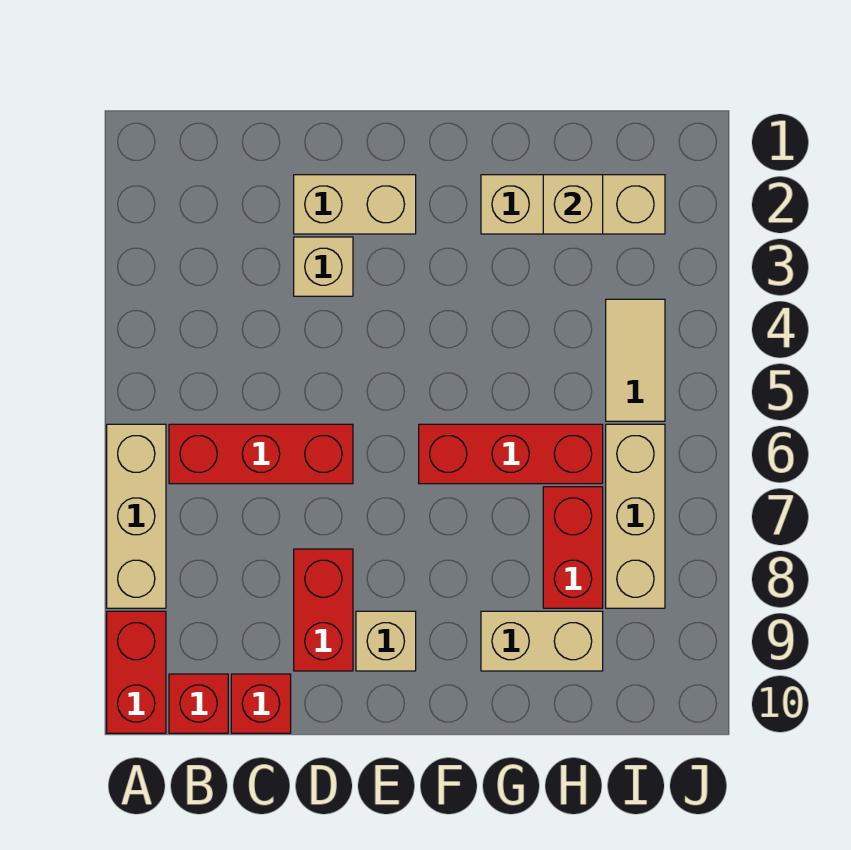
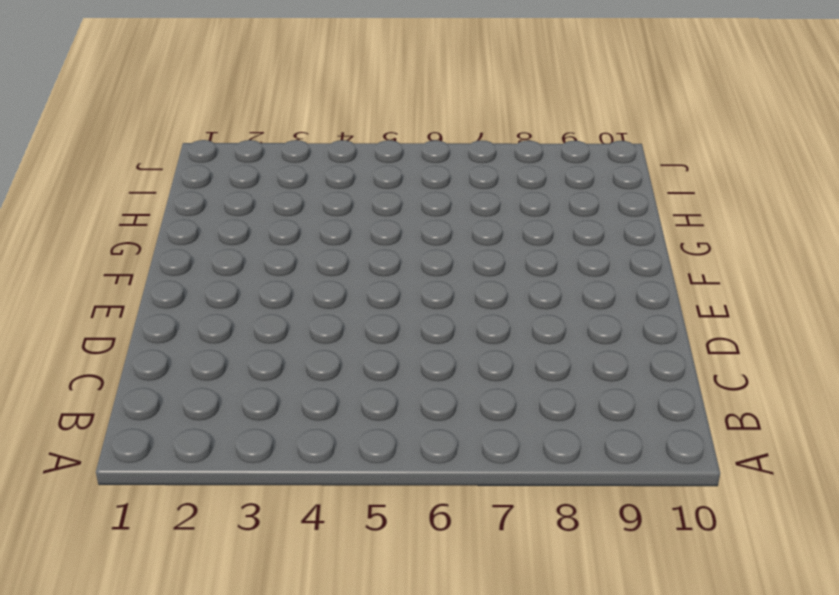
none -> tan 1x3 brick [107,424,166,608]
none -> red 1x2 brick [107,611,166,733]
none -> red 1x3 brick [169,424,353,484]

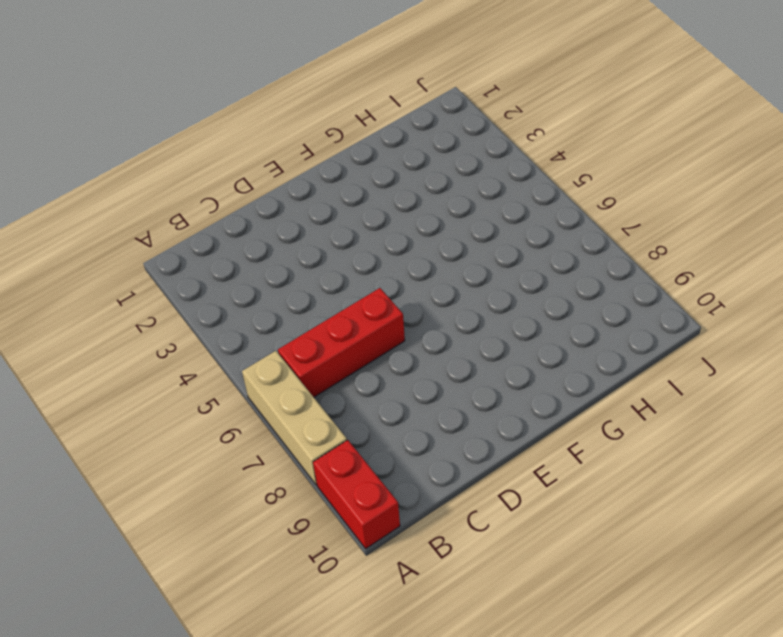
none -> red 1x1 brick [169,674,228,733]
none -> red 1x1 brick [231,674,291,733]
none -> tan 1x2 brick [294,175,416,234]

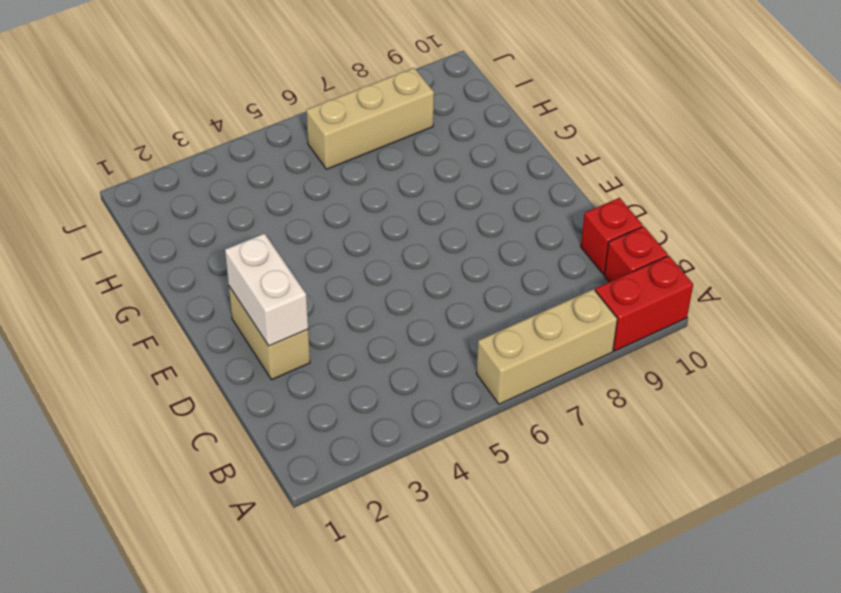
white 1x2 brick [225,233,308,346] -> none
none -> red 1x3 brick [169,424,353,484]
none -> tan 1x1 brick [294,237,353,296]
none -> red 1x2 brick [294,549,353,671]

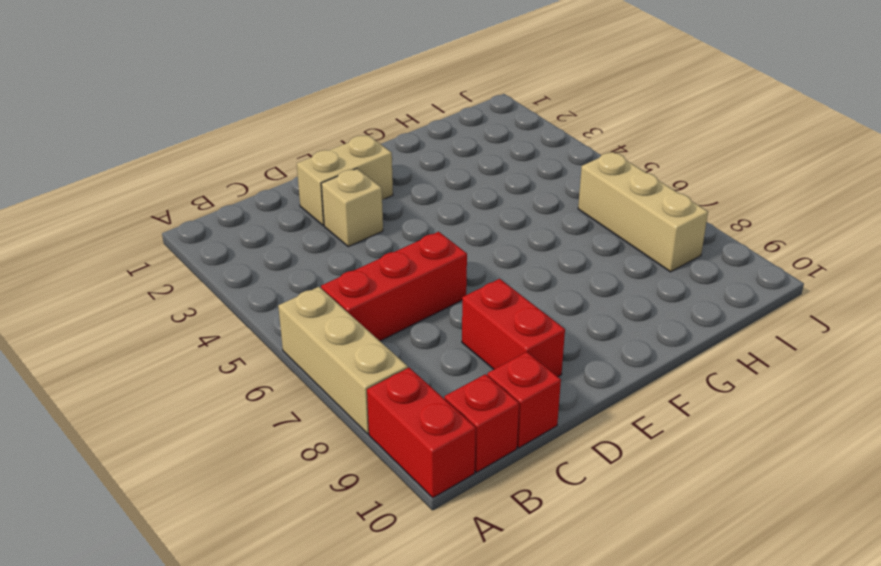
none -> tan 1x1 brick [356,611,416,671]
none -> red 1x3 brick [419,424,603,484]
none -> tan 1x3 brick [481,175,665,234]

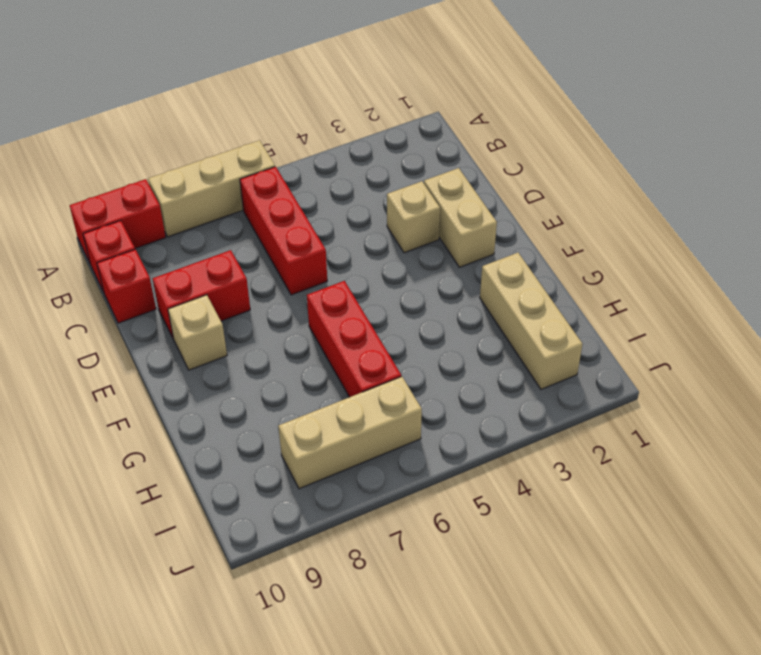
none -> tan 1x2 brick [481,611,603,671]
none -> red 1x2 brick [543,487,603,608]
none -> tan 1x2 tile [606,299,665,421]

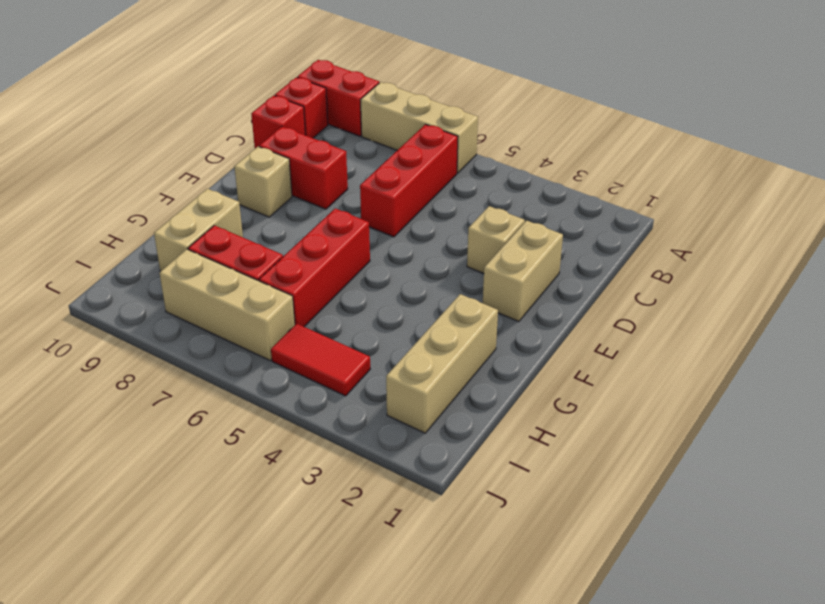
red 1x2 tile [271,324,370,396] -> tan 1x2 tile [606,299,665,421]
none -> tan 1x1 brick [543,175,603,234]

